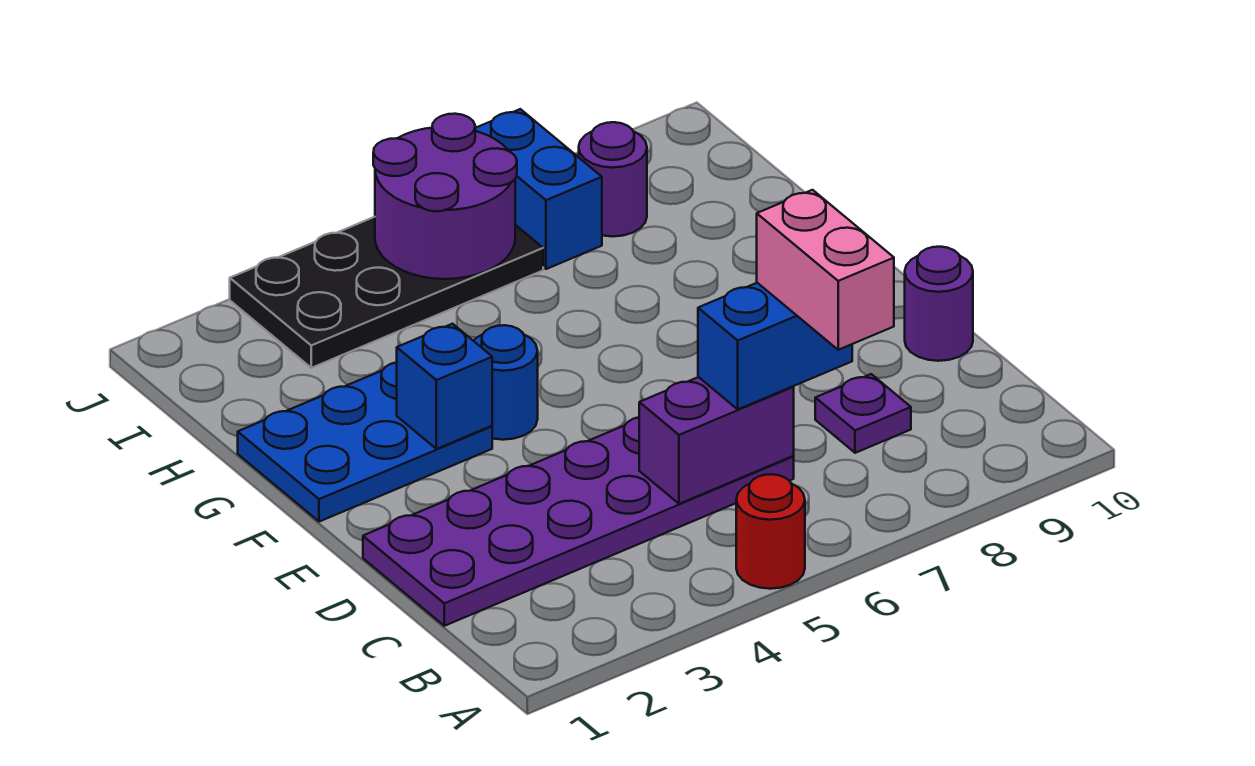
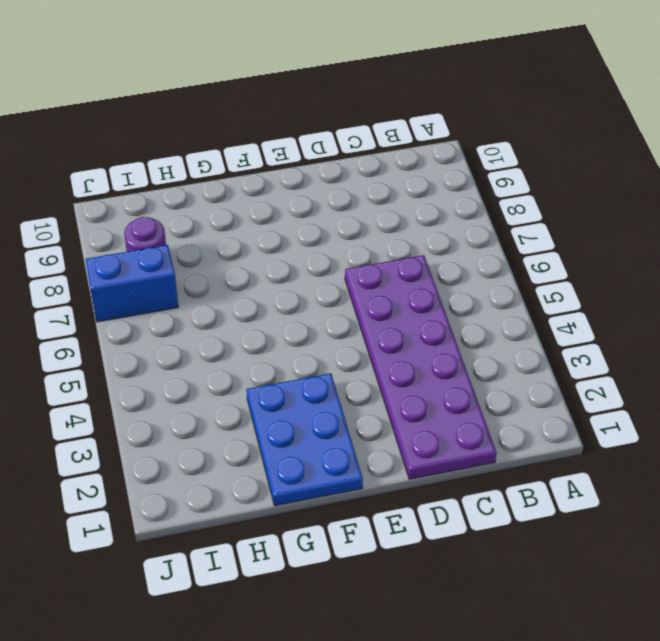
none -> red 1x1 round brick [736,474,805,589]
none -> purple 1x1 plate [815,374,911,453]
none -> purple 1x1 round brick [905,247,973,361]

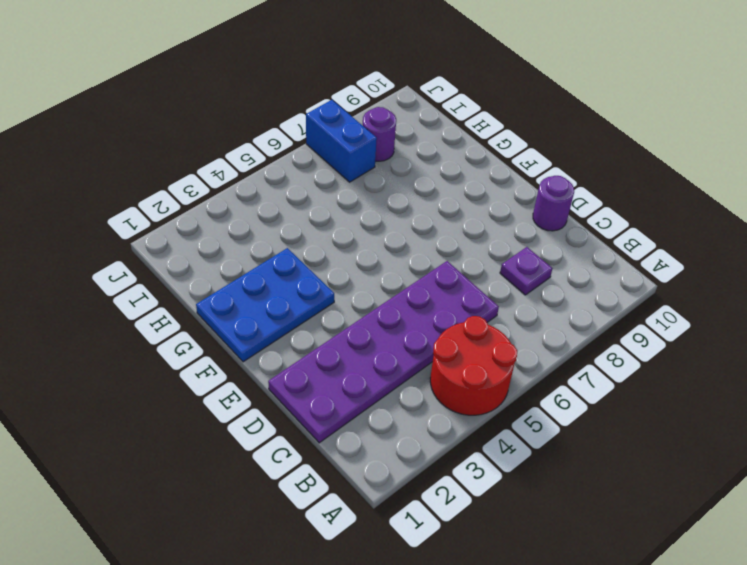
red 2x2 round brick [430,316,517,415] -> red 1x1 round brick [736,474,805,589]
none -> blue 1x1 round brick [474,325,538,440]
none -> black 2x4 plate [230,217,543,368]
none -> purple 1x2 brick [639,377,794,504]

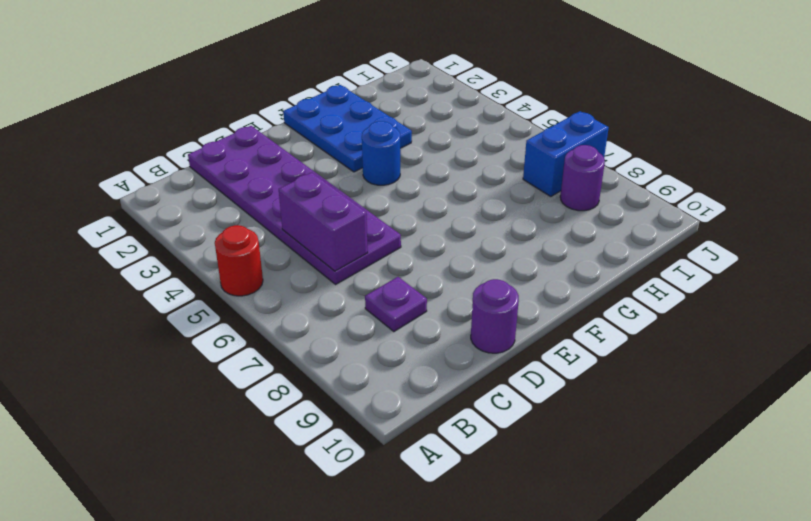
none -> black 2x4 plate [230,217,543,368]
none -> blue 1x1 brick [397,324,492,449]
none -> purple 2x2 round brick [373,114,517,279]

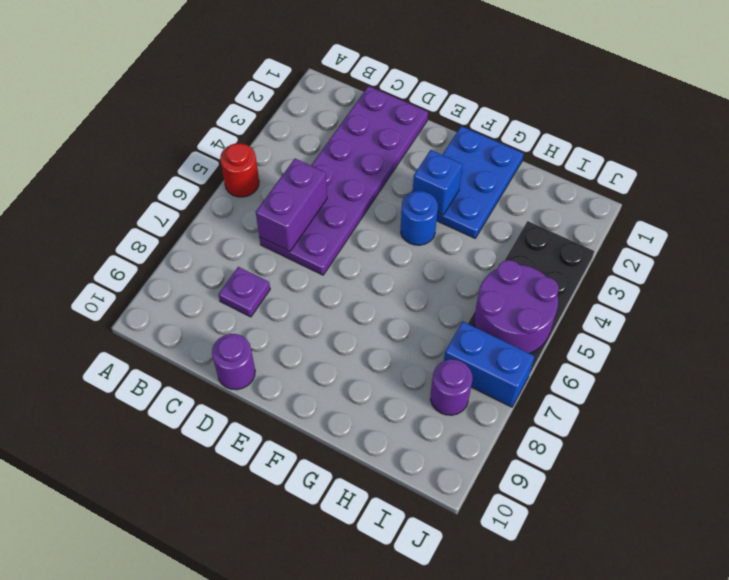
none -> blue 1x2 brick [698,283,852,409]
none -> pink 1x2 brick [757,190,894,350]

